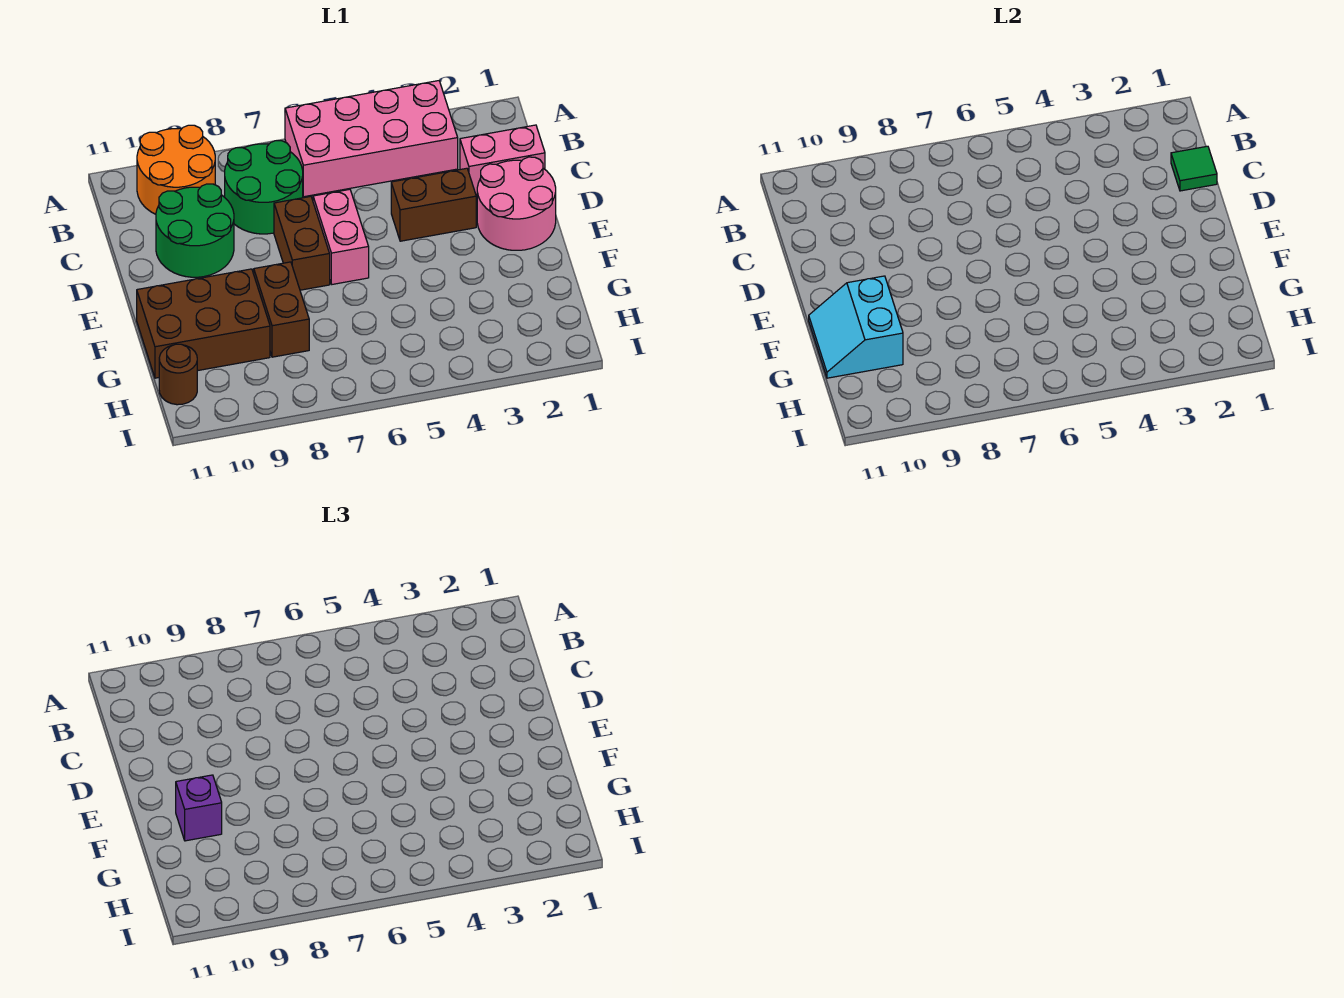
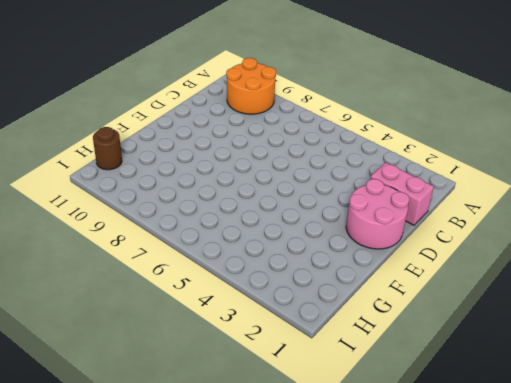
none -> pink 2x4 brick [285,81,458,197]
none -> green 2x2 round brick [225,141,303,234]
none -> green 2x2 round brick [156,184,234,277]

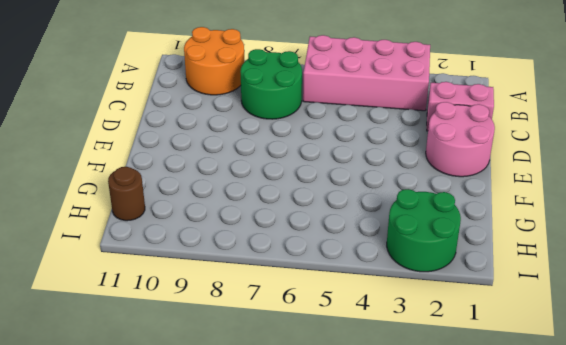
green 2x2 round brick [387,189,461,272] -> green 2x2 round brick moved to [156,184,234,277]
none -> brown 1x2 brick [391,168,476,241]
none -> pink 1x2 brick [313,189,369,284]
none -> brown 1x2 brick [274,196,330,290]

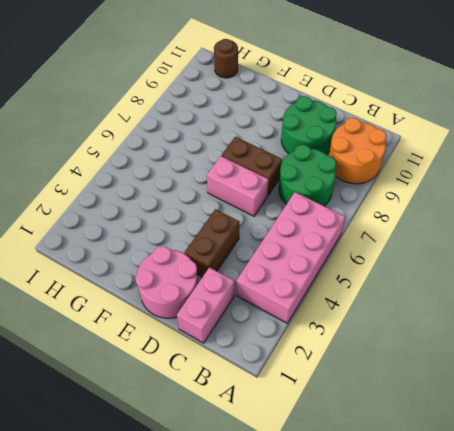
none -> brown 1x2 brick [254,262,309,357]
none -> brown 2x3 brick [137,269,270,378]
none -> green 1x1 tile [1171,146,1217,191]

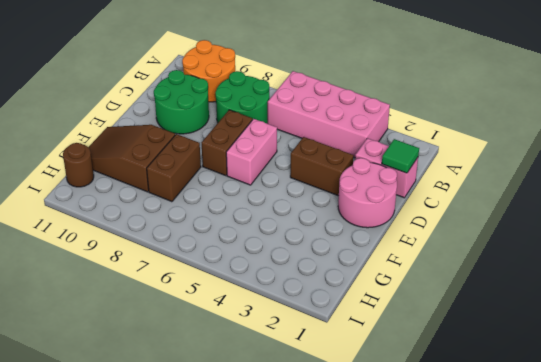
brown 2x3 slope [88,125,175,192] -> brown 2x3 brick [137,269,270,378]
none -> cyan 2x2 slope [809,276,903,378]
none -> purple 1x1 brick [176,775,222,841]

